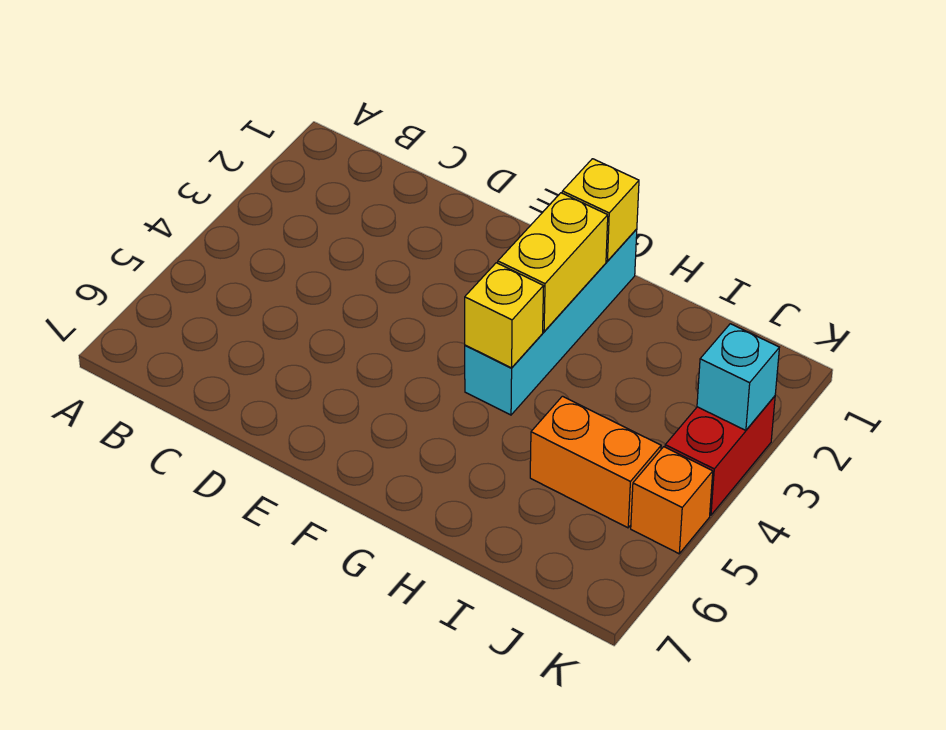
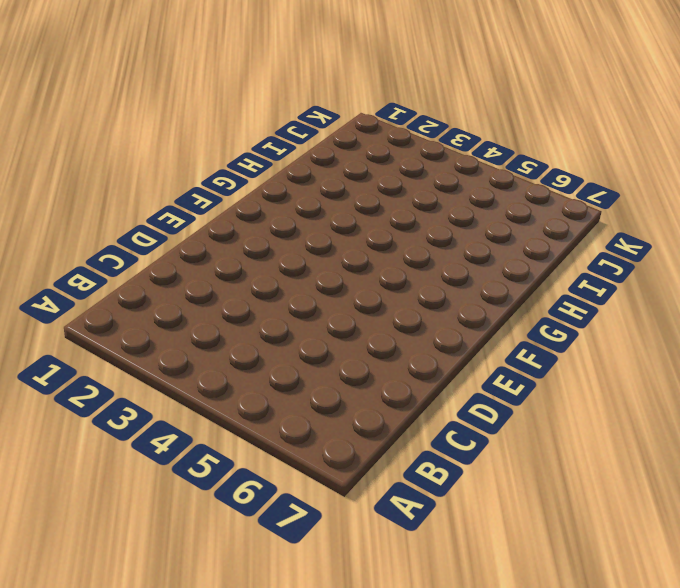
none -> cyan 1x4 brick [465,229,637,415]
none -> orange 1x2 brick [530,396,661,528]

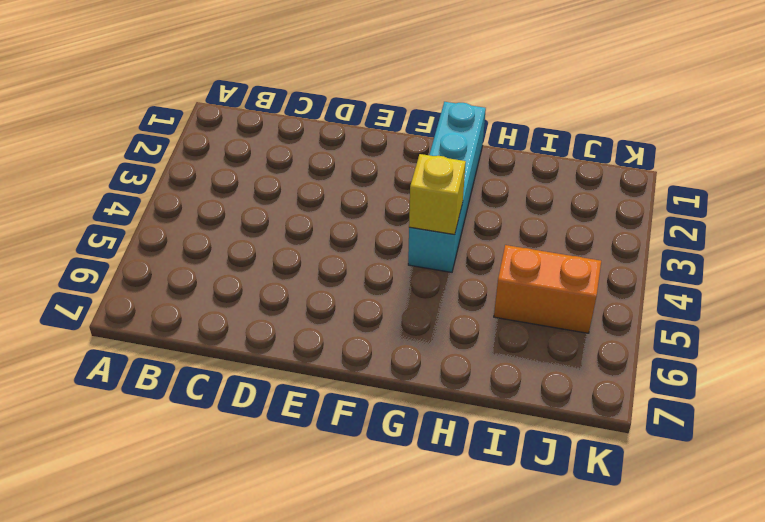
none -> red 1x2 brick [665,396,775,515]
none -> orange 1x1 brick [631,447,713,554]

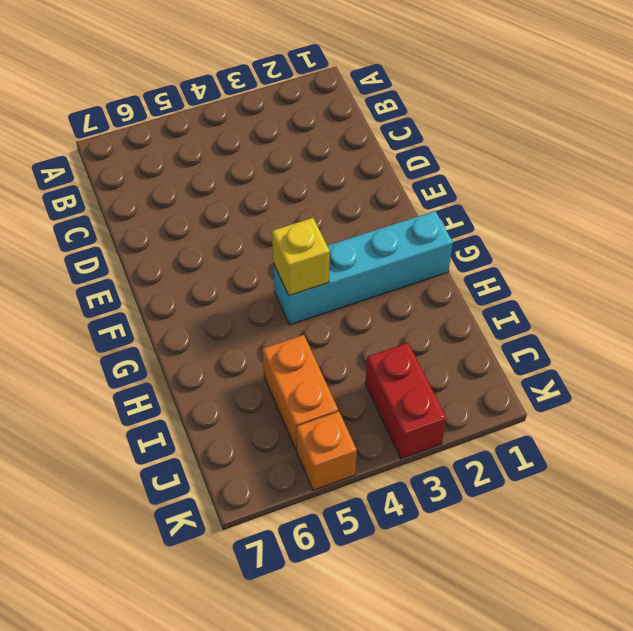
red 1x2 brick [365,343,446,459] -> red 1x2 brick turned to [665,396,775,515]
none -> yellow 1x1 brick [562,159,639,261]
none -> yellow 1x2 brick [498,193,608,332]

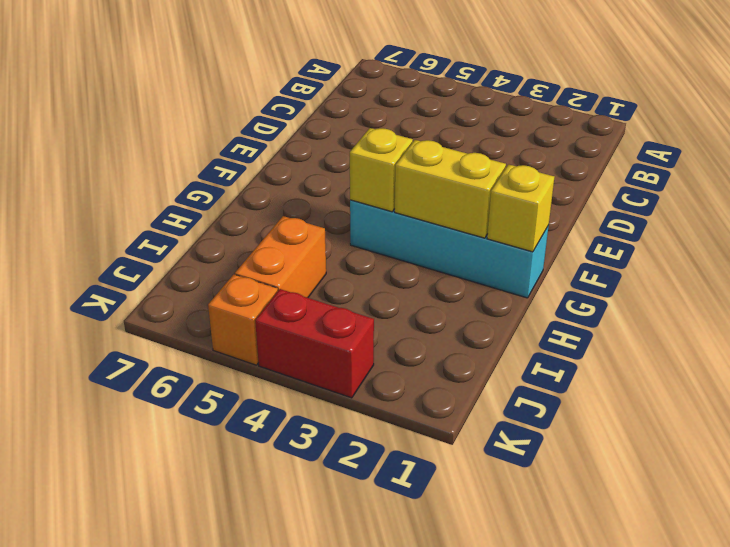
none -> cyan 1x1 brick [697,324,779,430]

